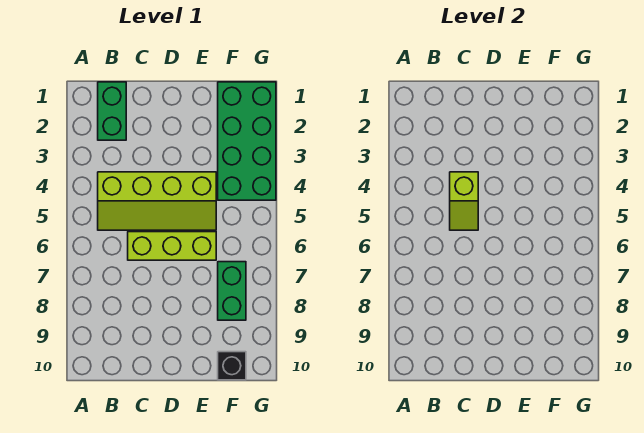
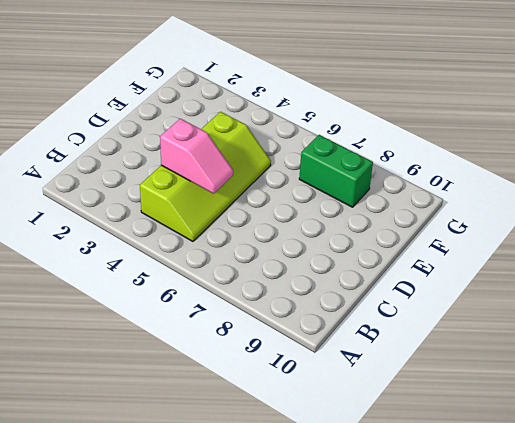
pink 1x2 slope [160,119,233,194] -> lime 1x2 slope [450,172,478,230]
none -> green 1x2 brick [98,82,126,140]
none -> lime 1x3 brick [128,232,216,260]

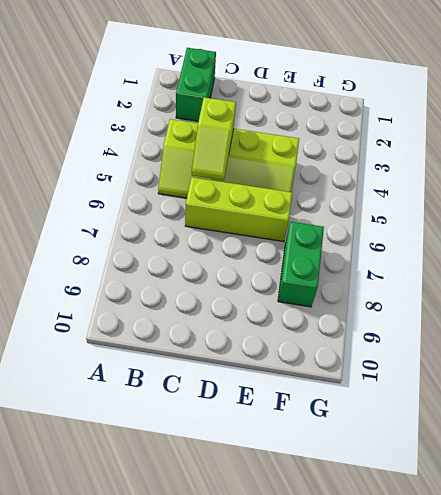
none -> green 2x4 brick [218,82,276,200]
none -> black 1x1 brick [218,352,246,380]

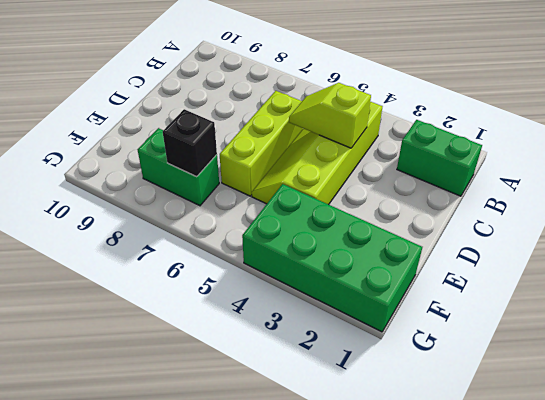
black 1x1 brick [162,109,217,177] -> black 1x1 brick moved to [218,352,246,380]

